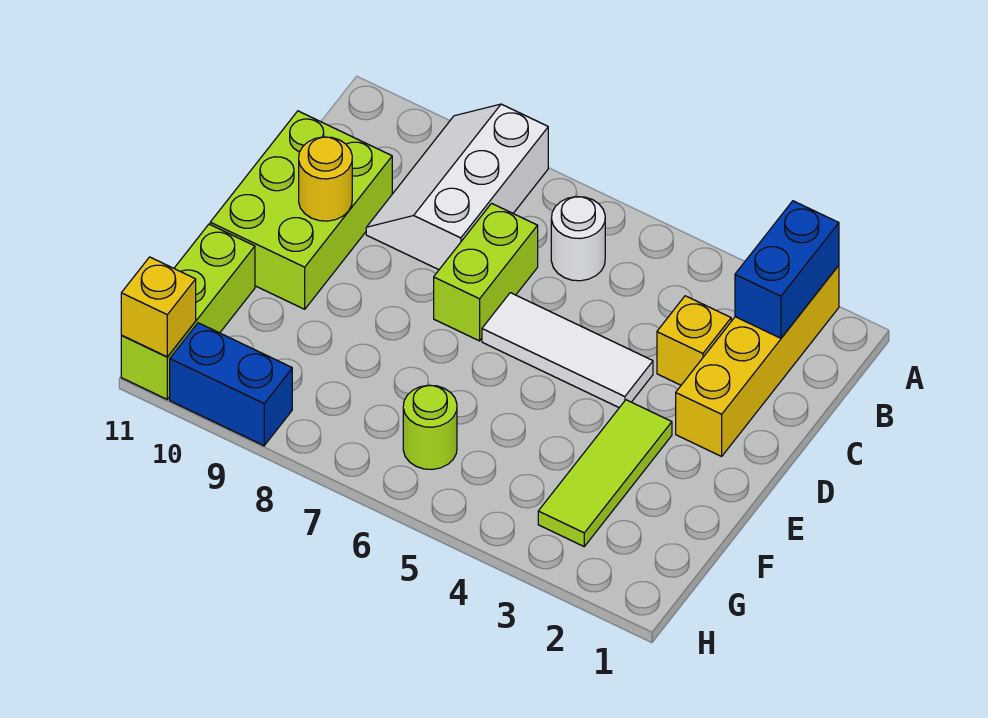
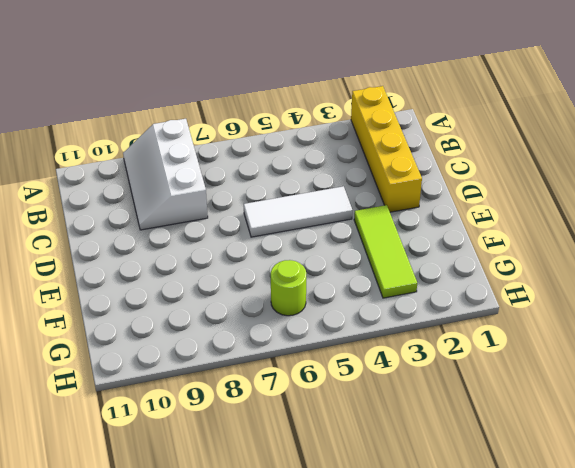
none -> white 1x1 round brick [551,197,605,281]
none -> yellow 1x1 brick [657,296,731,385]
none -> lime 1x2 brick [434,203,538,341]

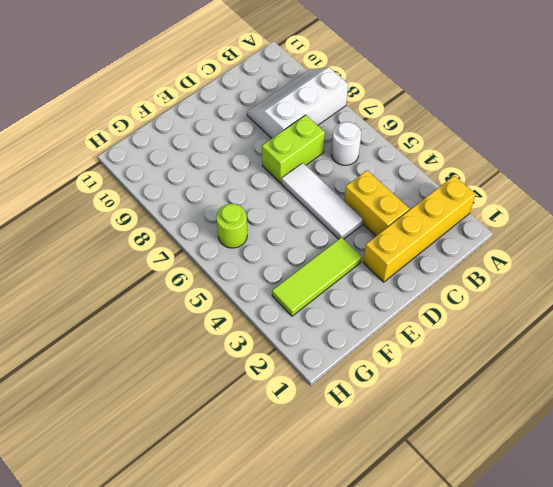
yellow 1x2 brick [344,170,409,236] -> yellow 1x1 brick [657,296,731,385]
none -> lime 2x3 brick [210,111,392,309]
none -> lime 1x3 brick [121,224,255,399]
none -> blue 1x2 brick [170,323,292,446]

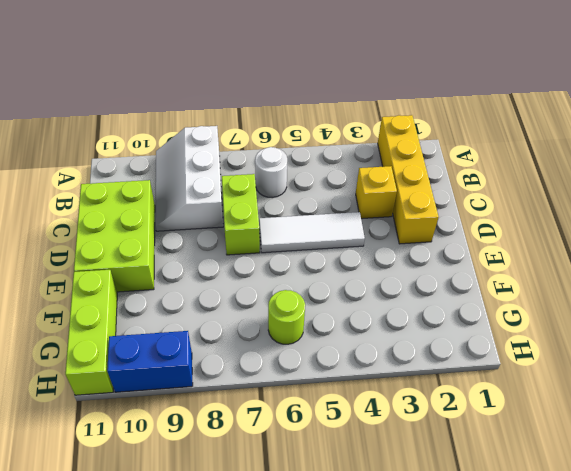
none -> lime 1x3 tile [538,400,672,546]
none -> blue 1x2 brick [735,201,839,338]
none -> yellow 1x1 round brick [299,137,352,221]

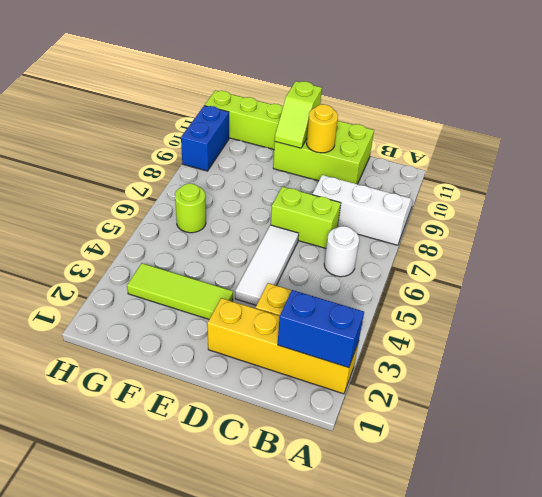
lime 1x2 slope [275,81,322,148] -> none
none -> yellow 1x1 brick [121,257,196,357]

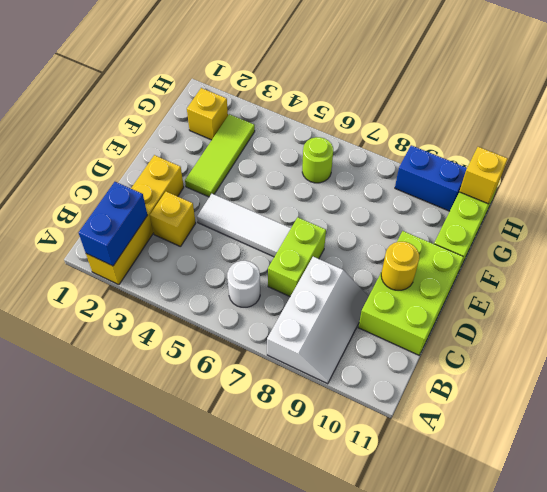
yellow 1x1 brick [187,88,228,140] -> none

